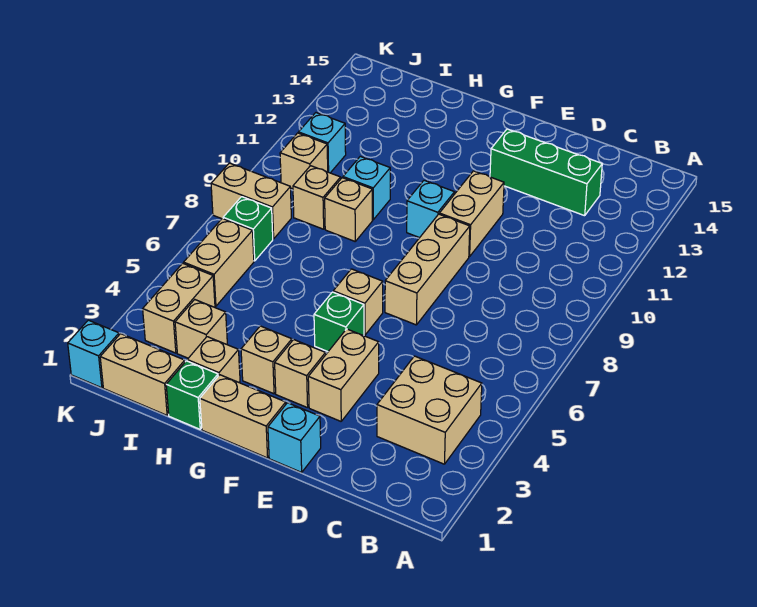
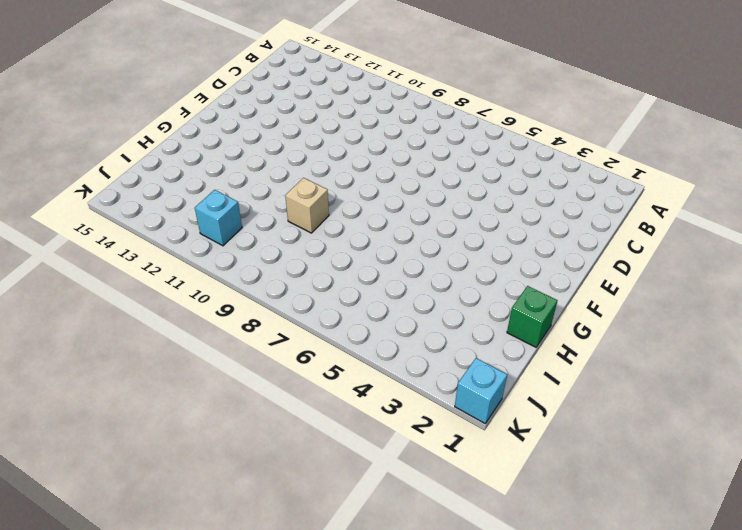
none -> tan 2x2 brick [377,356,482,464]
none -> green 1x3 brick [490,129,602,216]
none -> cyan 1x1 brick [268,403,321,472]

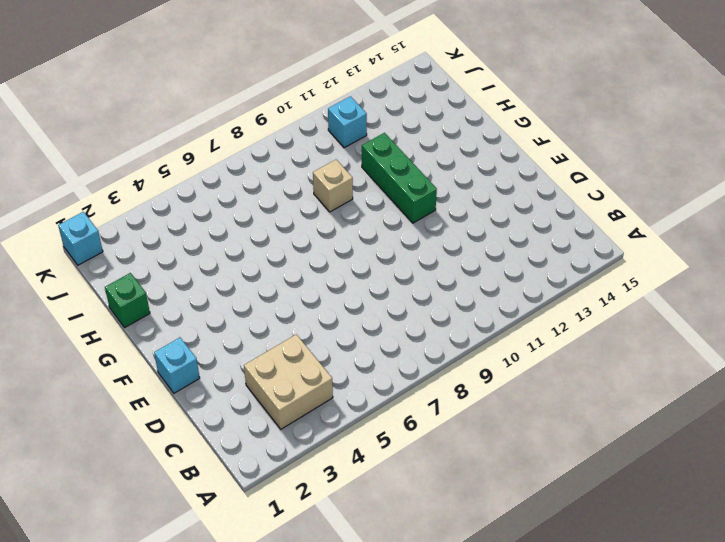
green 1x3 brick [362,133,437,223] -> green 1x3 brick moved to [490,129,602,216]
none -> tan 1x2 brick [308,329,379,421]
none -> tan 1x3 brick [385,214,470,325]
none -> tan 1x2 brick [439,171,504,257]

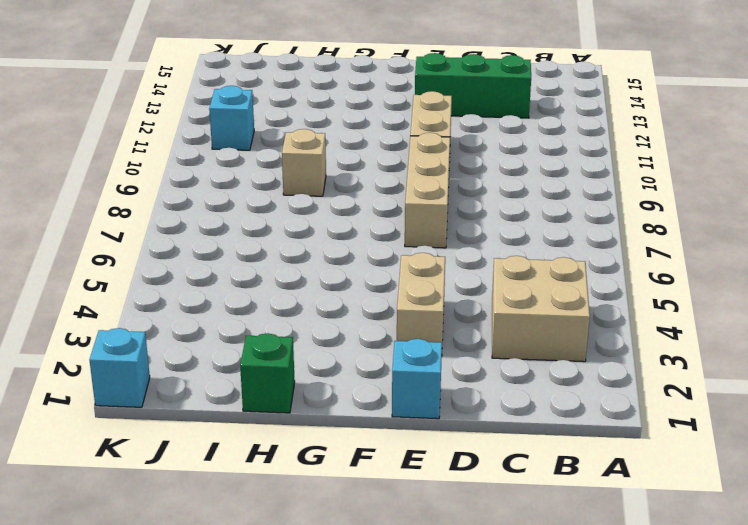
none -> tan 1x2 brick [200,375,286,458]
none -> tan 1x1 brick [275,340,326,408]
none -> green 1x1 brick [314,292,364,352]

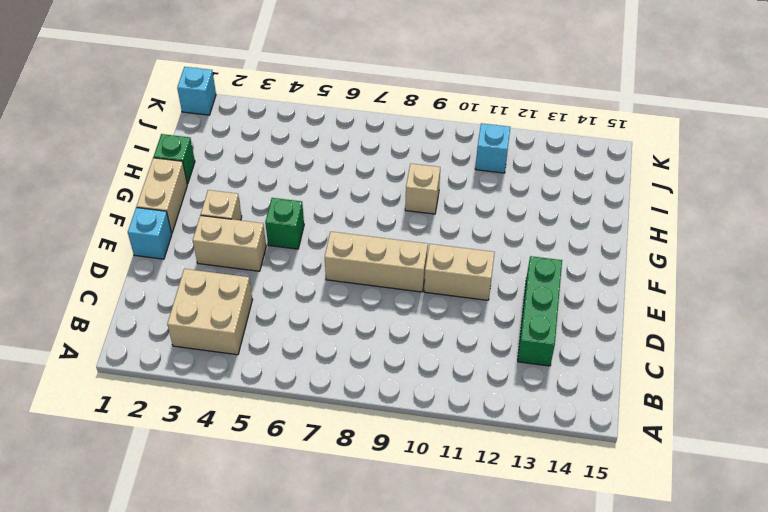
none -> tan 1x1 brick [333,269,383,335]
none -> cyan 1x1 brick [407,180,455,238]
none -> tan 1x1 brick [241,326,292,394]

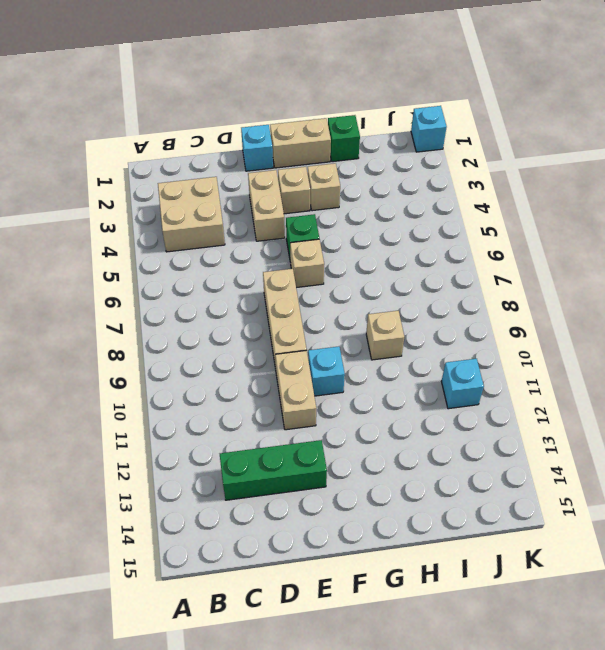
none -> tan 1x1 brick [187,337,240,382]
none -> cyan 1x1 brick [343,156,390,220]
none -> tan 1x2 brick [100,334,185,415]

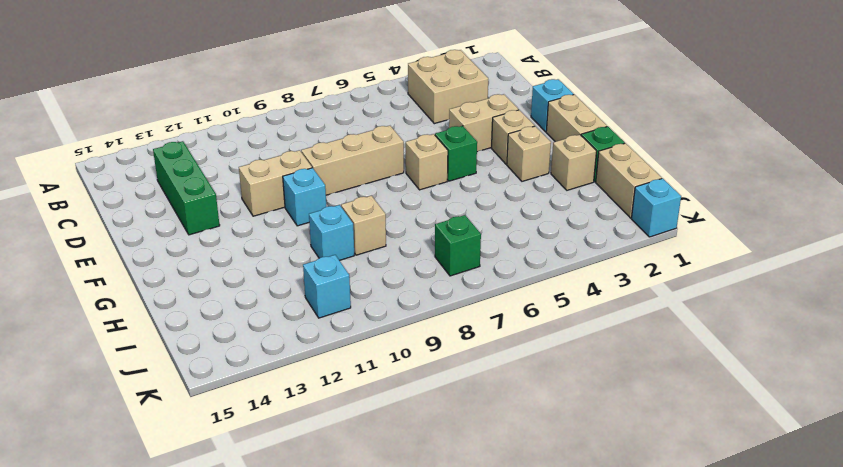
none -> tan 1x1 brick [175,300,227,358]
none -> tan 1x1 brick [293,166,341,229]
none -> tan 1x2 brick [143,263,215,353]

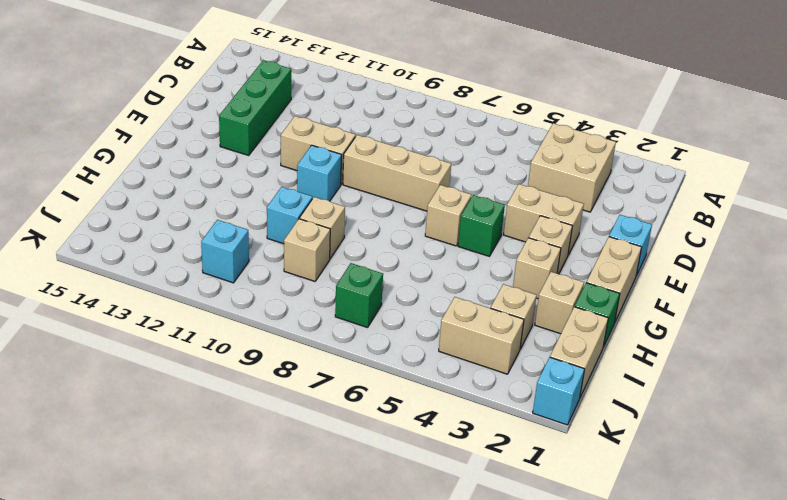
none -> tan 1x2 brick [184,218,254,306]
none -> tan 1x2 brick [211,163,291,239]
none -> tan 1x1 brick [280,133,328,189]

